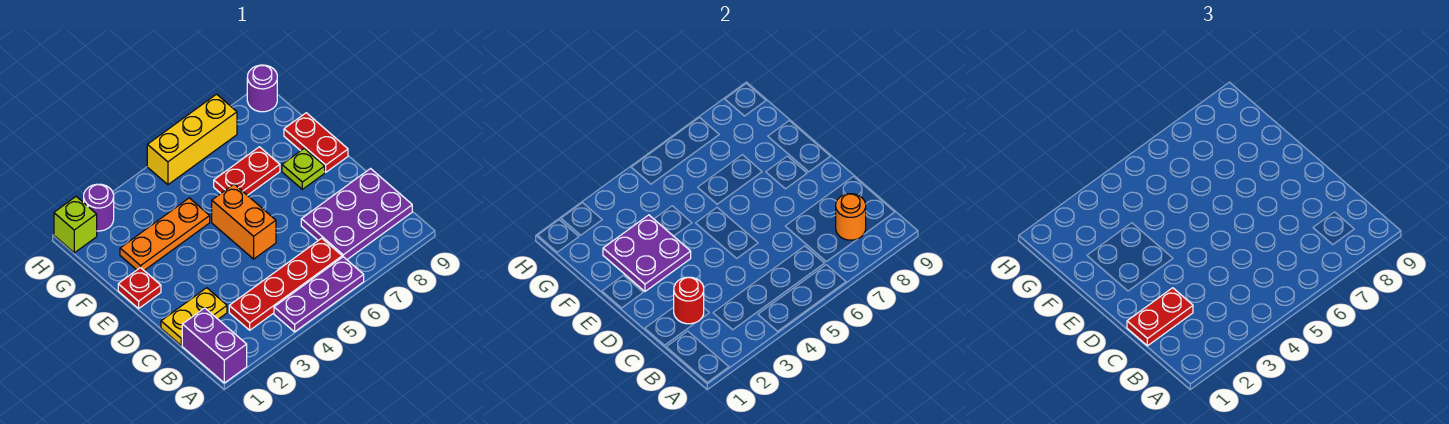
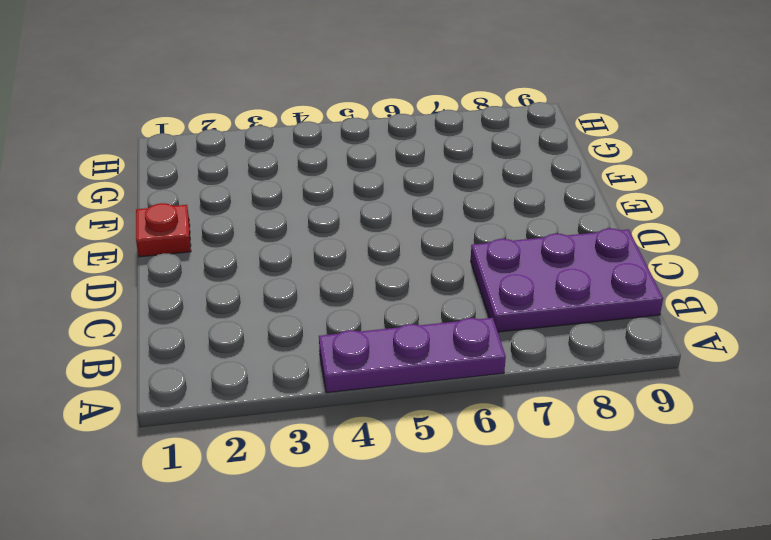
none -> purple 1x2 brick [182,308,247,383]
none -> red 1x4 plate [229,238,342,330]
none -> yellow 1x2 plate [161,288,227,346]

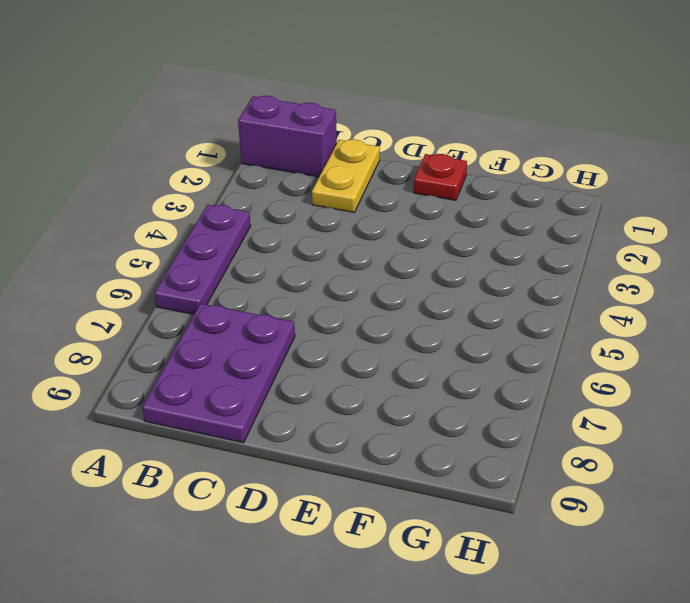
none -> red 1x4 plate [229,238,342,330]
none -> orange 1x2 brick [212,184,276,259]
none -> lime 1x1 plate [282,148,325,189]

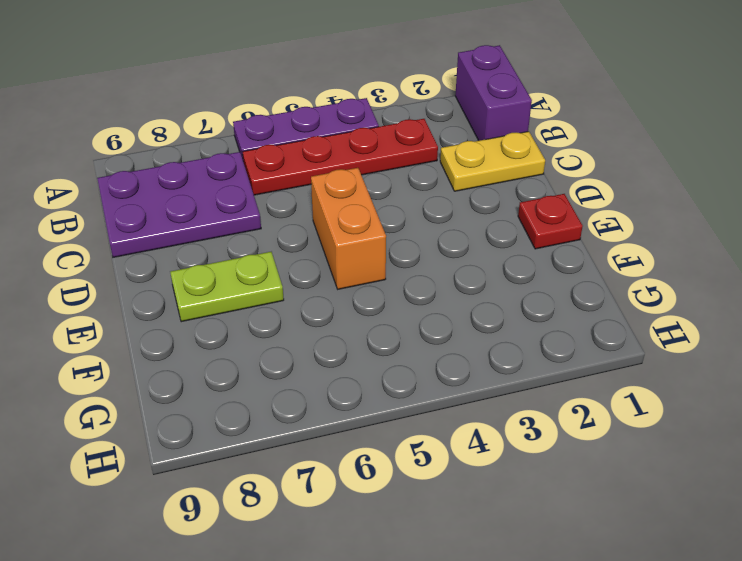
lime 1x2 plate [170,252,284,322] -> lime 1x1 plate [282,148,325,189]
none -> red 1x2 plate [284,113,348,172]
none -> orange 1x3 plate [120,198,210,270]
none -> red 1x2 plate [214,147,280,195]

